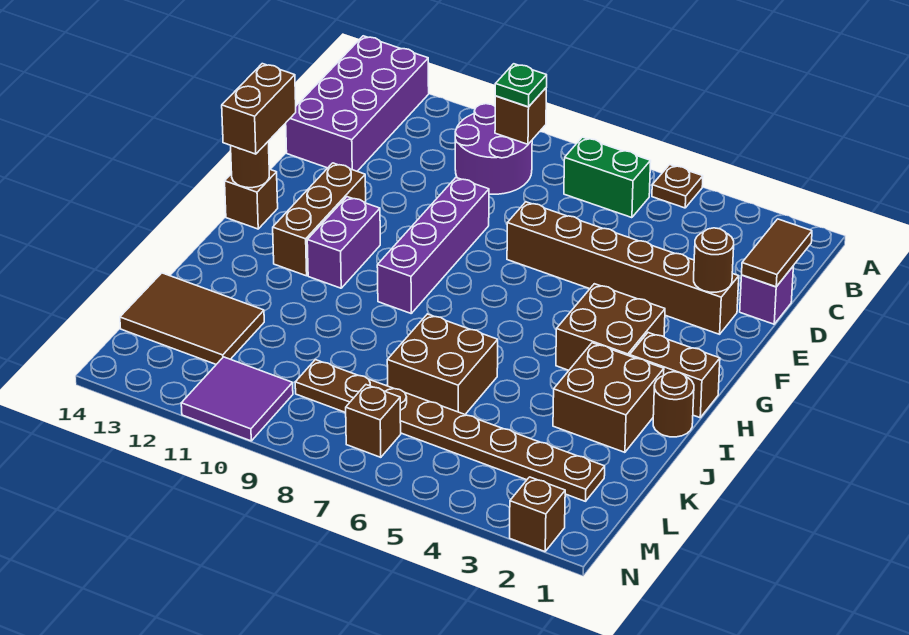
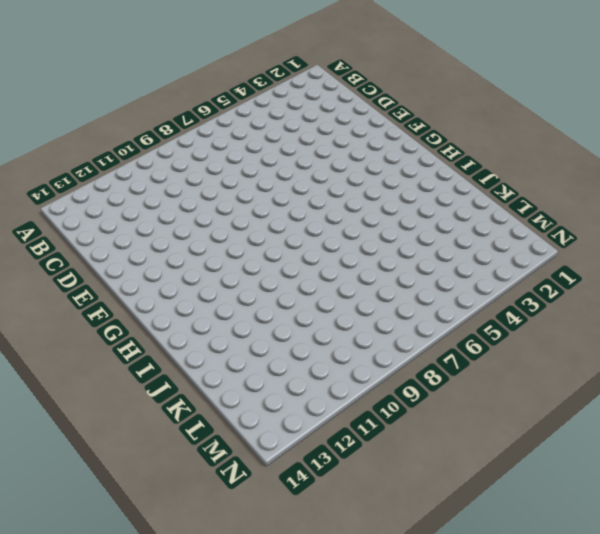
none -> brown 1x1 plate [652,165,703,208]
none -> purple 2x4 brick [286,36,429,171]
none -> green 1x2 brick [564,137,651,218]

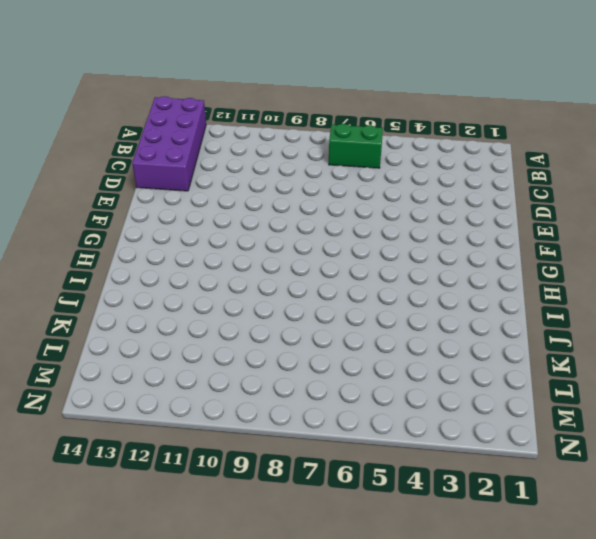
none -> brown 1x1 plate [652,165,703,208]
none -> purple 2x2 round brick [455,104,532,194]
none -> purple 1x1 brick [740,267,793,324]

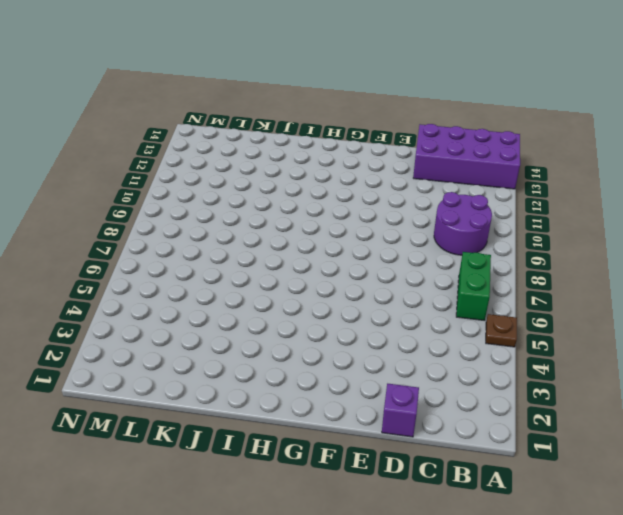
none -> brown 1x6 brick [507,202,739,334]
none -> purple 1x4 brick [377,178,489,313]
none -> brown 1x3 brick [273,163,366,276]

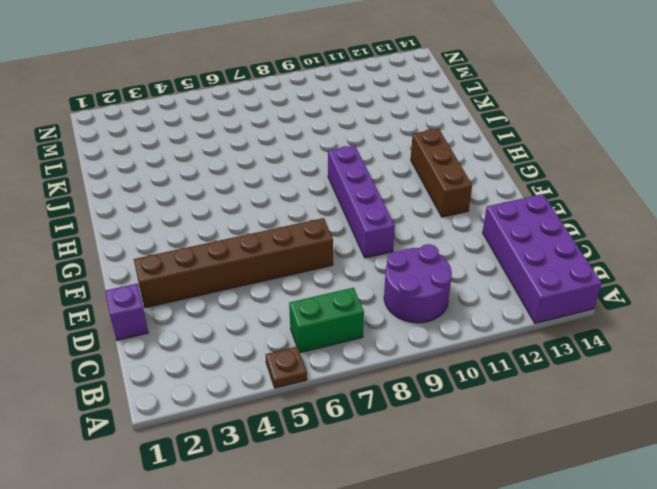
none -> brown 2x2 brick [556,284,665,370]
none -> purple 1x2 brick [307,197,380,288]
none -> brown 1x1 brick [225,169,278,229]

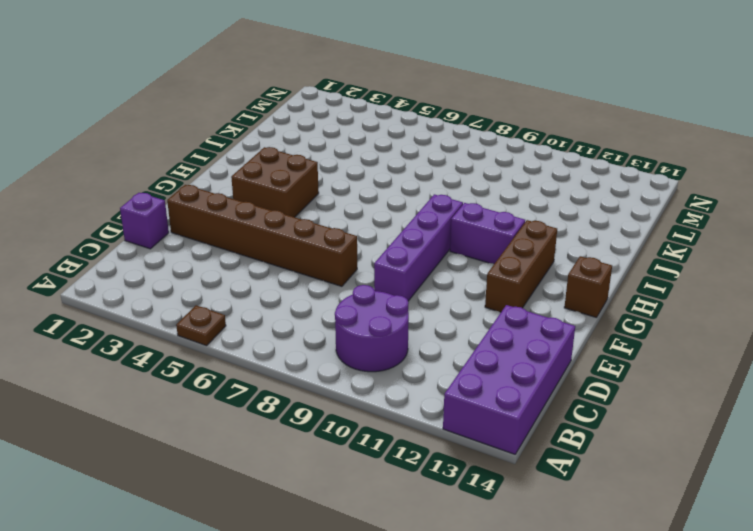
purple 1x2 brick [450,203,525,264] -> purple 1x2 brick turned to [307,197,380,288]
none -> green 1x2 brick [564,137,651,218]
none -> brown 1x2 brick [630,333,720,418]
none -> brown 1x1 round brick [653,372,694,437]

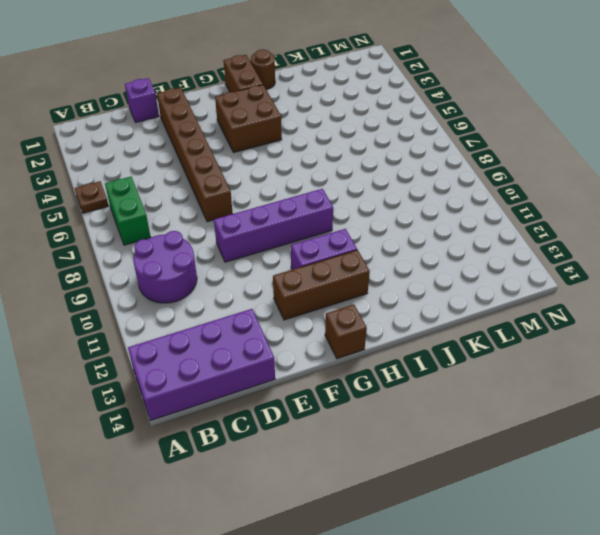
none -> brown 2x2 brick [553,343,664,452]
none -> brown 2x2 brick [387,314,498,414]
none -> brown 2x3 tile [120,273,264,364]

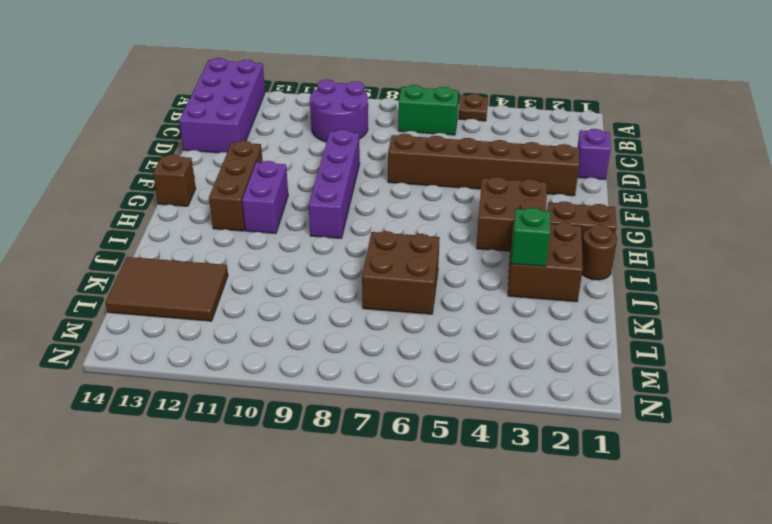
green 1x1 brick [511,208,550,267] -> none
none -> brown 1x8 plate [295,360,605,501]
none -> brown 1x1 brick [346,385,401,457]
none -> purple 2x2 tile [181,357,293,441]

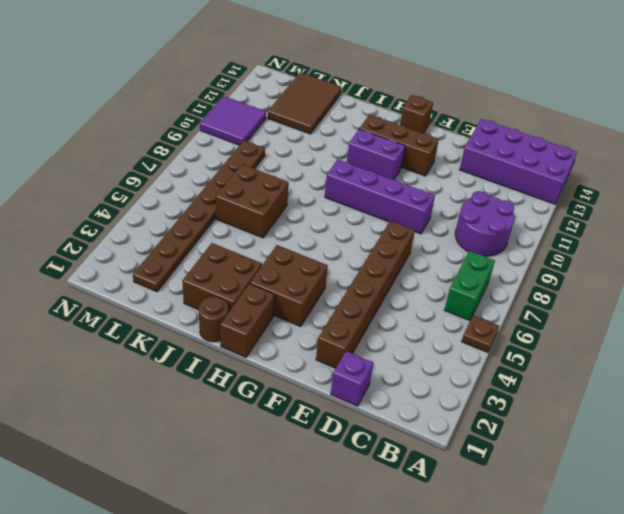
none -> brown 1x1 brick [346,385,401,457]
none -> brown 1x1 brick [510,477,565,552]
none -> brown 1x1 brick [495,88,546,144]

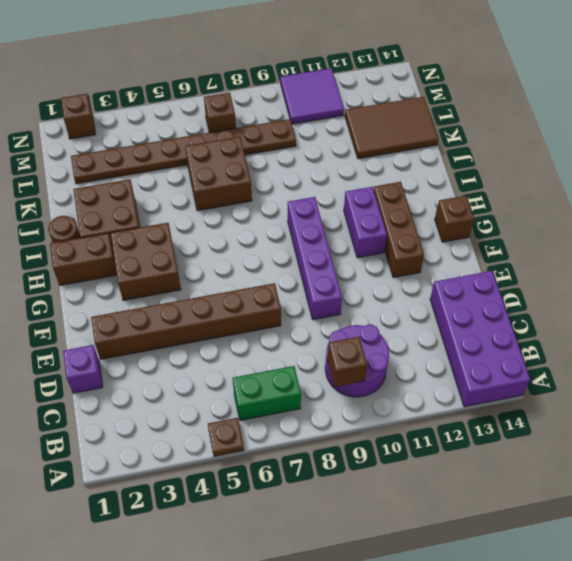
none -> brown 1x2 tile [742,219,812,287]
none -> brown 1x1 round brick [694,228,734,292]
none -> brown 1x1 round brick [231,142,269,188]

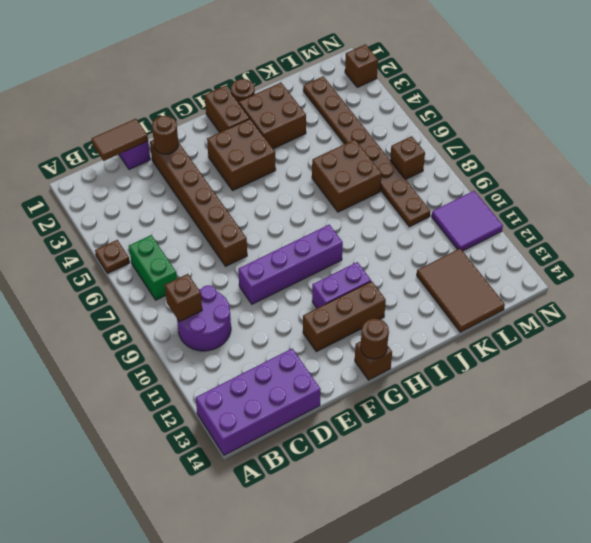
none -> green 1x1 plate [495,64,547,107]
none -> brown 1x2 brick [222,64,296,154]

